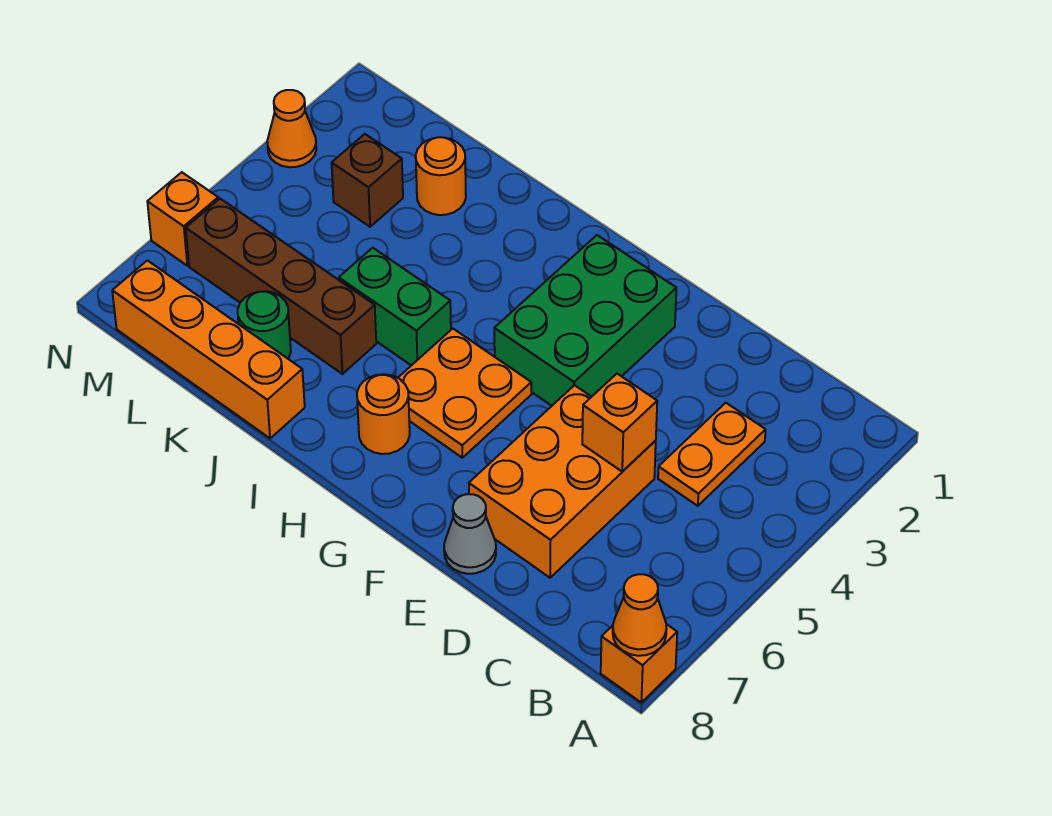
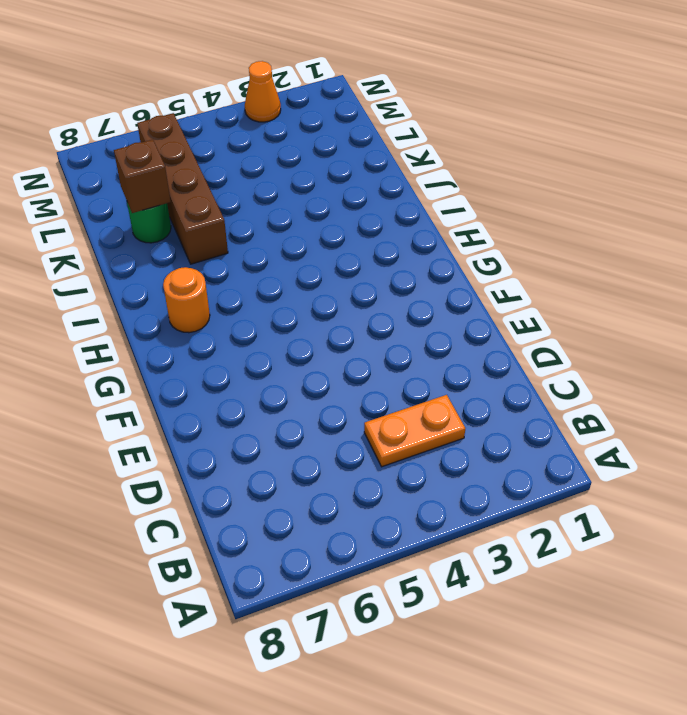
brown 1x1 brick [114,140,171,213] -> brown 1x1 brick moved to [332,134,403,227]
none -> orange 1x1 brick [601,624,677,702]
none -> orange 2x3 brick [469,385,656,578]
none -> grey 1x1 cone [444,494,496,574]

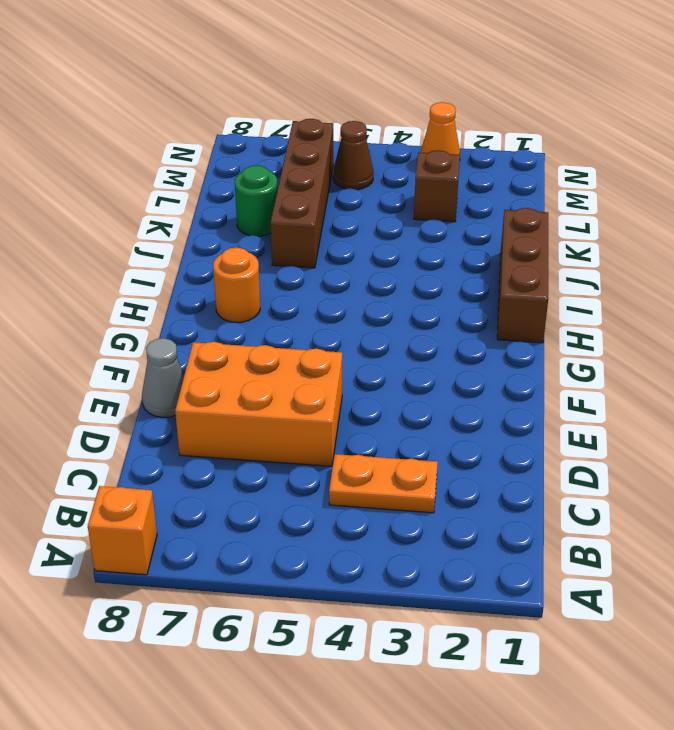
brown 1x3 brick [497,208,548,343] -> none
brown 1x1 cone [333,121,374,190] -> none
none -> green 2x3 brick [494,235,676,406]
none -> orange 2x2 plate [398,329,531,458]
none -> green 1x2 brick [339,248,451,365]

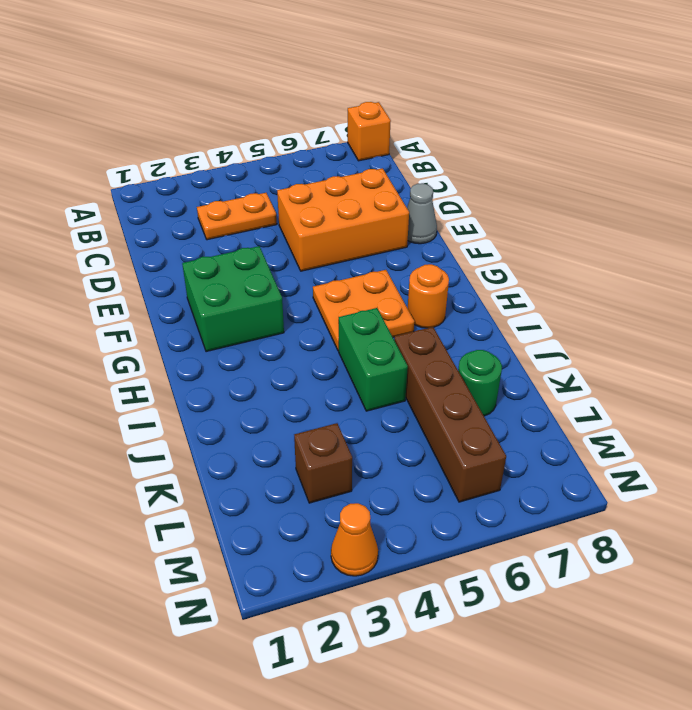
green 2x2 brick [182,246,284,352] -> green 2x3 brick [494,235,676,406]
none -> orange 1x4 brick [112,260,305,438]
none -> orange 1x1 round brick [416,137,466,215]
none -> orange 1x1 brick [147,172,218,266]

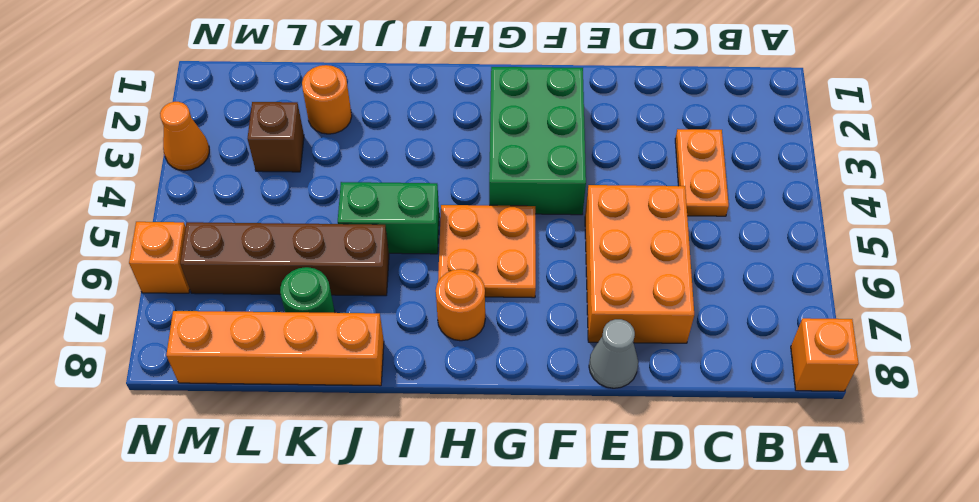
none -> orange 1x1 cone [613,574,667,656]
none -> orange 1x1 brick [582,374,657,472]

